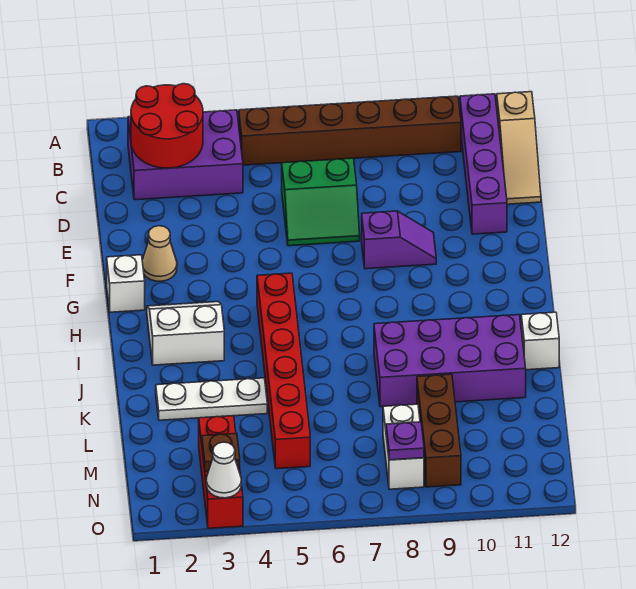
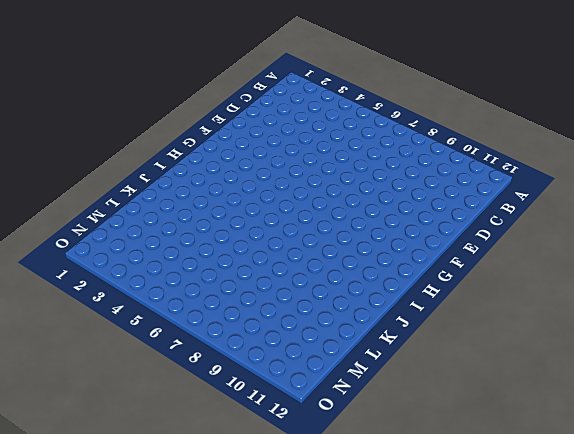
none -> purple 2x3 brick [128,110,243,200]
none -> brown 1x6 brick [239,96,461,165]
none -> purple 1x4 brick [460,94,507,234]

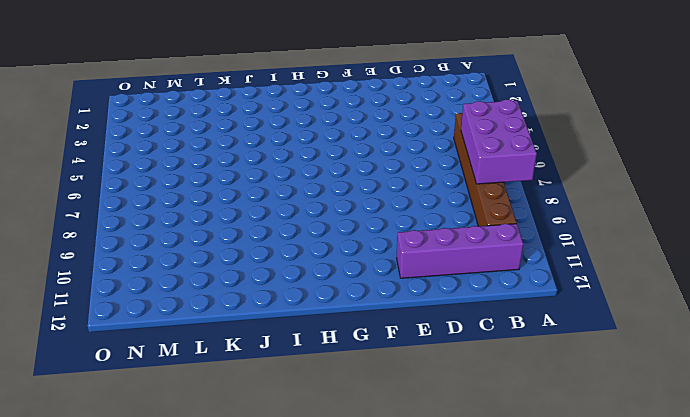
purple 2x3 brick [461,100,537,184] -> purple 2x3 brick moved to [128,110,243,200]
none -> tan 1x3 slope [497,92,541,204]
none -> green 2x2 slope [282,158,360,246]
none -> tan 1x1 cone [142,226,177,281]

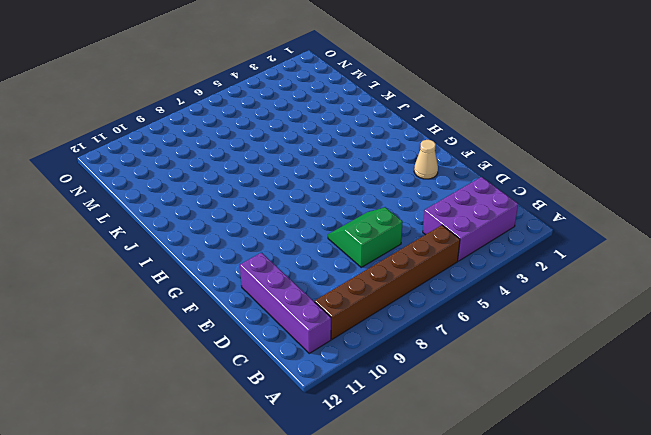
none -> tan 1x3 slope [497,92,541,204]
none -> purple 1x2 slope [362,211,436,269]
none -> white 1x1 brick [107,255,145,312]

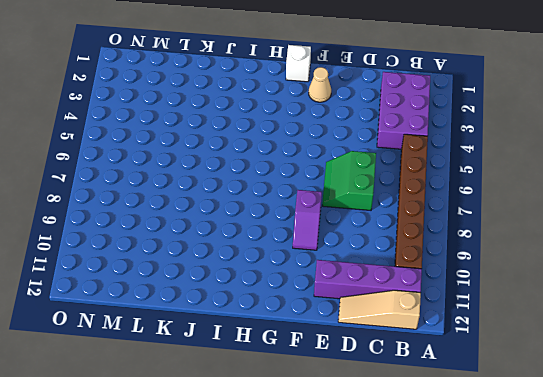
none -> white 2x2 slope [147,302,224,365]
none -> red 1x6 brick [257,273,310,469]
none -> purple 2x4 brick [374,315,526,407]

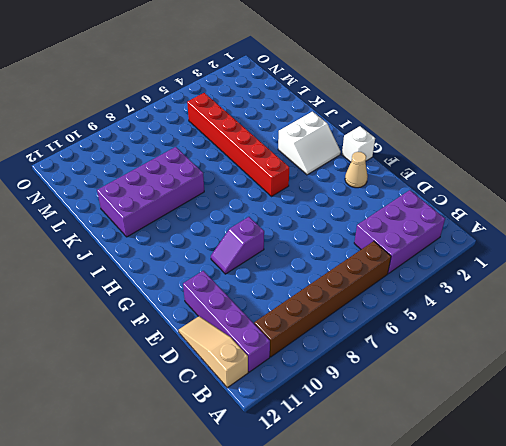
none -> green 2x2 slope [282,158,360,246]
none -> white 1x1 brick [521,312,559,370]
none -> white 1x3 plate [156,378,267,420]

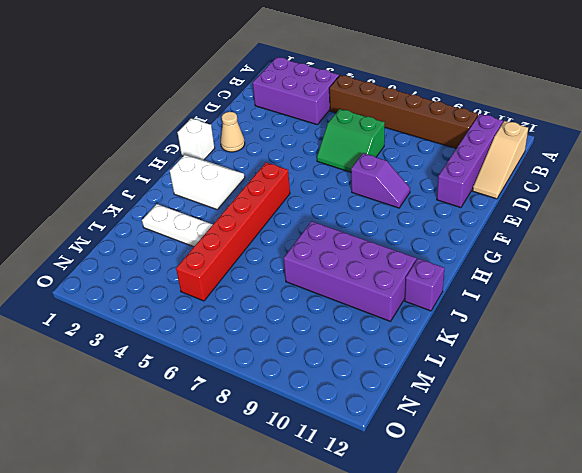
purple 1x1 brick [405,259,444,311] -> white 1x1 brick [521,312,559,370]
none -> brown 1x3 brick [417,374,461,487]
none -> red 1x3 brick [199,416,243,528]
none -> white 1x2 brick [383,404,424,489]

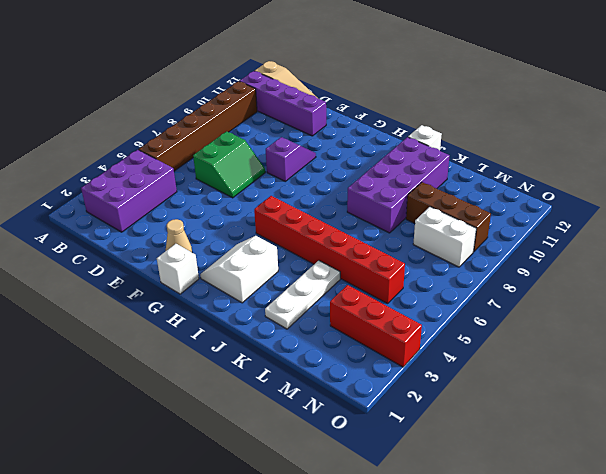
none -> red 2x2 round brick [131,84,203,168]
none -> brown 1x1 plate [202,433,240,471]
none -> purple 1x1 plate [386,422,424,460]

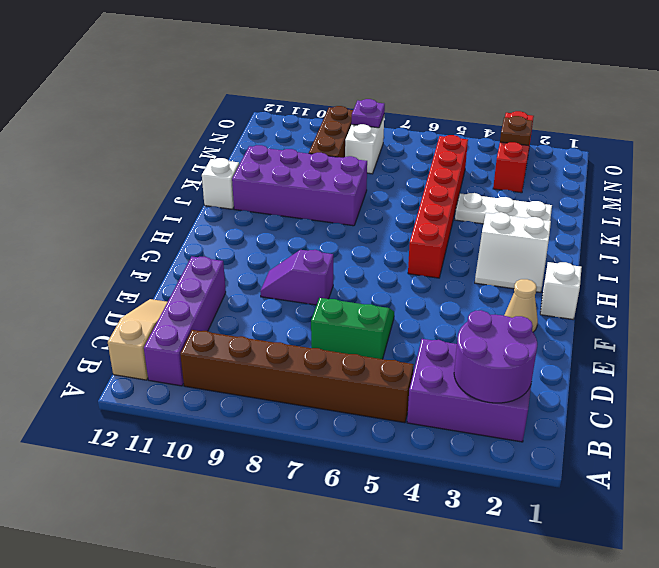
purple 2x2 round brick [454,310,537,403] -> red 2x2 round brick [131,84,203,168]
none -> white 1x1 cone [206,442,241,498]

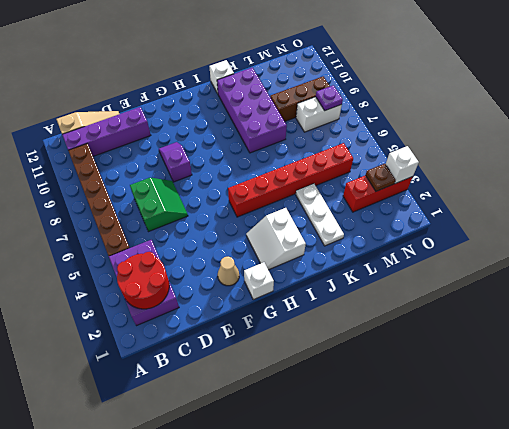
white 1x1 brick [386,146,419,184] -> white 1x1 cone [206,442,241,498]

